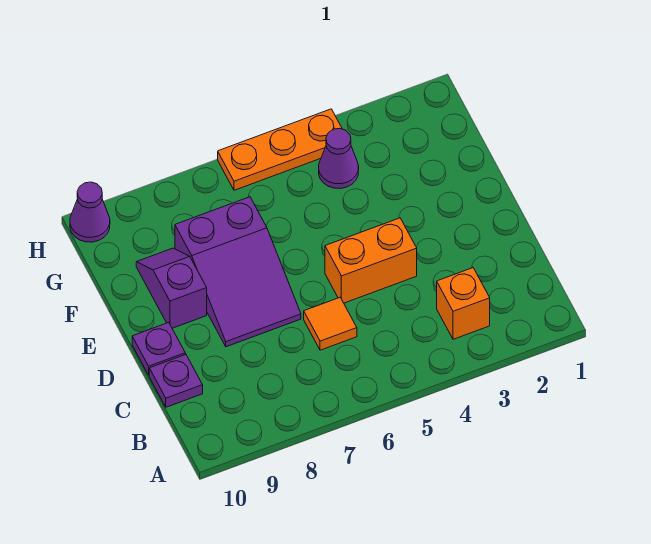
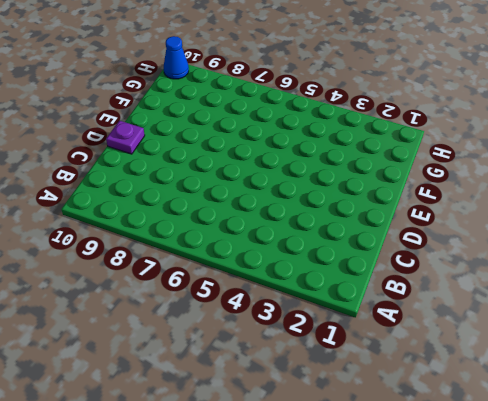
blue 1x1 cone [164,36,189,79] -> purple 1x1 cone [70,182,110,242]
none -> orange 1x1 brick [437,268,490,339]
none -> orange 1x1 tile [304,298,357,350]

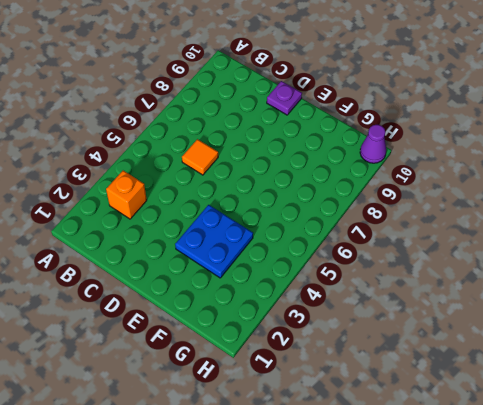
blue 2x2 plate [175,205,253,278] -> none
none -> purple 1x1 plate [149,354,203,407]
none -> orange 1x2 brick [325,218,417,303]

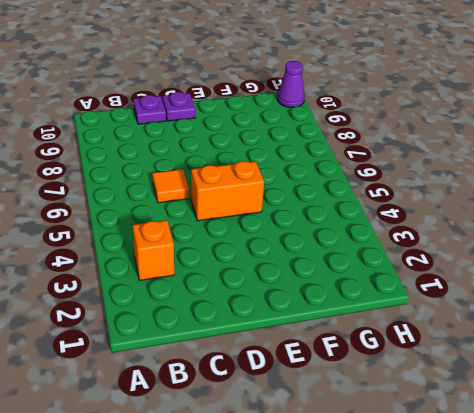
orange 1x2 brick [191,161,264,221] -> orange 1x2 brick turned to [325,218,417,303]
none -> purple 2x3 slope [175,197,301,347]
none -> purple 1x2 slope [136,248,207,328]

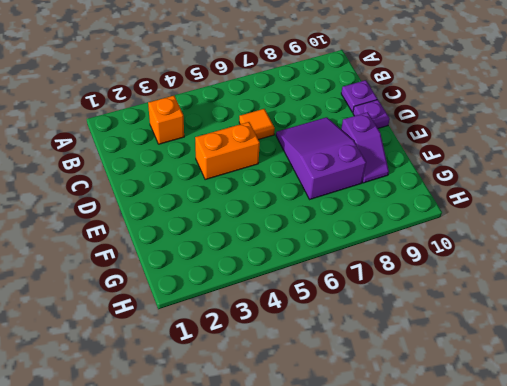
none -> purple 1x1 cone [319,128,359,189]
none -> orange 1x3 plate [218,109,342,190]

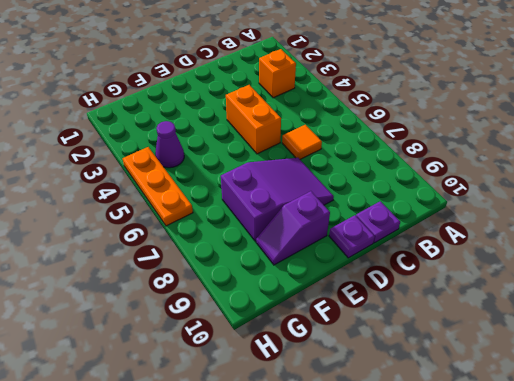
none -> purple 1x1 cone [70,182,110,242]

